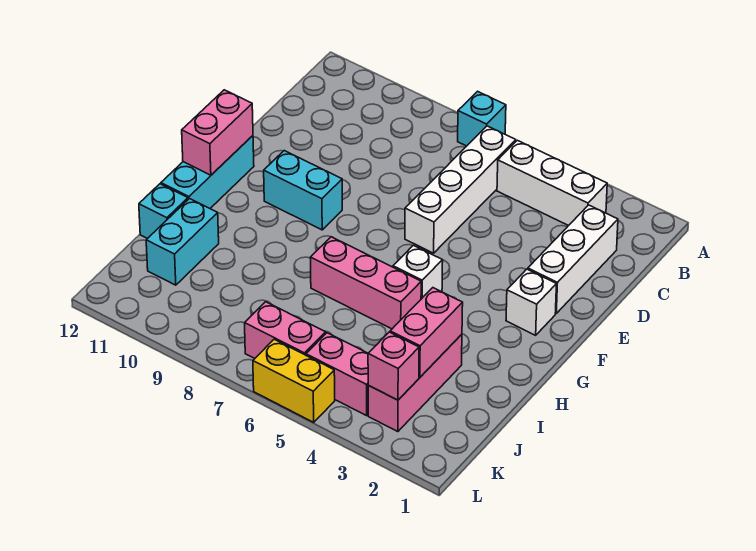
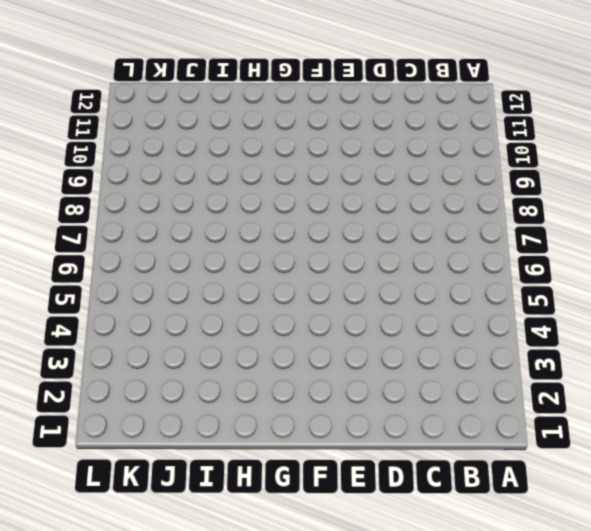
none -> cyan 1x1 brick [458,91,506,146]
none -> white 1x3 brick [497,140,607,226]
none -> white 1x4 brick [405,126,516,253]

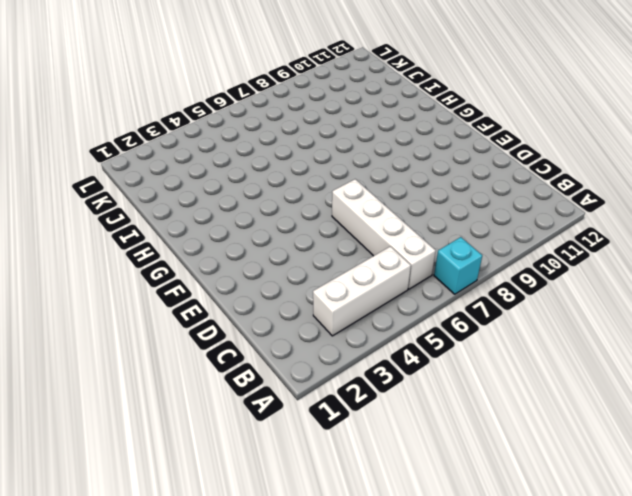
none -> white 1x3 brick [528,205,618,313]
none -> white 1x1 brick [506,269,556,335]
none -> cyan 1x2 brick [264,151,342,230]

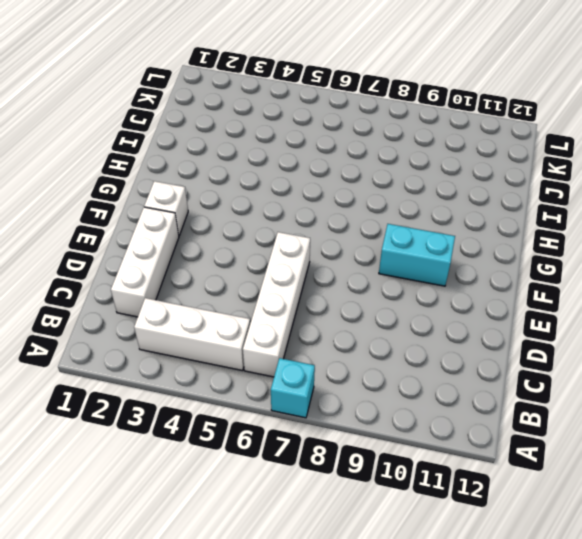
none -> cyan 1x3 brick [161,136,254,208]
none -> white 1x1 brick [393,245,443,299]
none -> pink 1x3 brick [310,237,421,329]

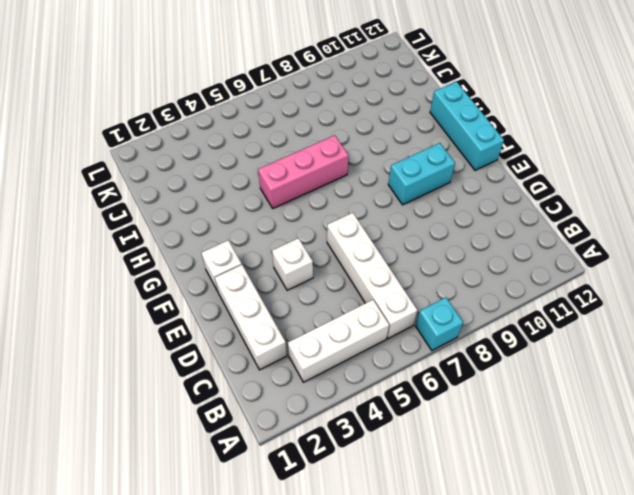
white 1x1 brick [272,238,313,290] -> white 1x1 brick moved to [393,245,443,299]
none -> pink 1x3 brick [368,334,462,432]
none -> cyan 1x2 brick [146,199,219,285]
none -> cyan 1x1 brick [139,184,188,239]

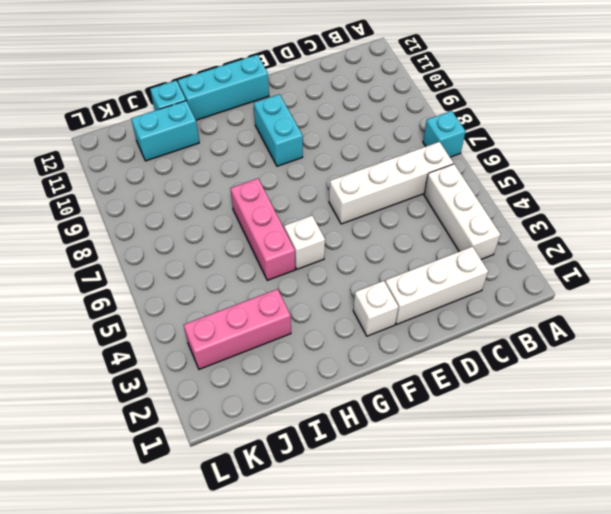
none -> pink 1x2 brick [306,333,369,416]
none -> pink 1x2 brick [245,302,326,359]
none -> yellow 1x2 brick [253,339,335,422]

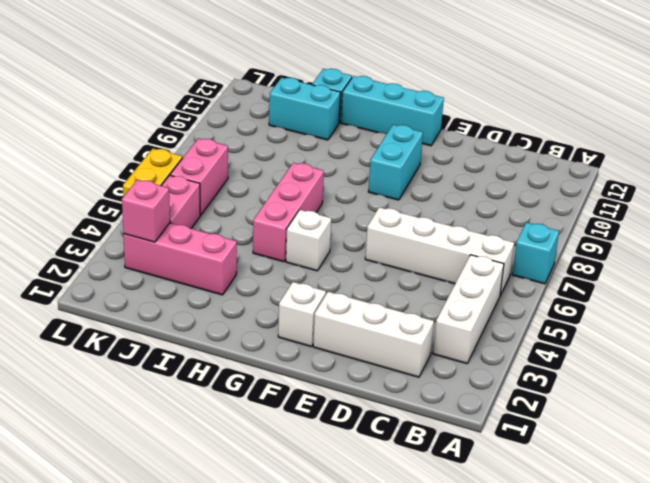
none -> pink 1x2 brick [182,90,253,175]
none -> pink 1x2 brick [390,288,463,377]

